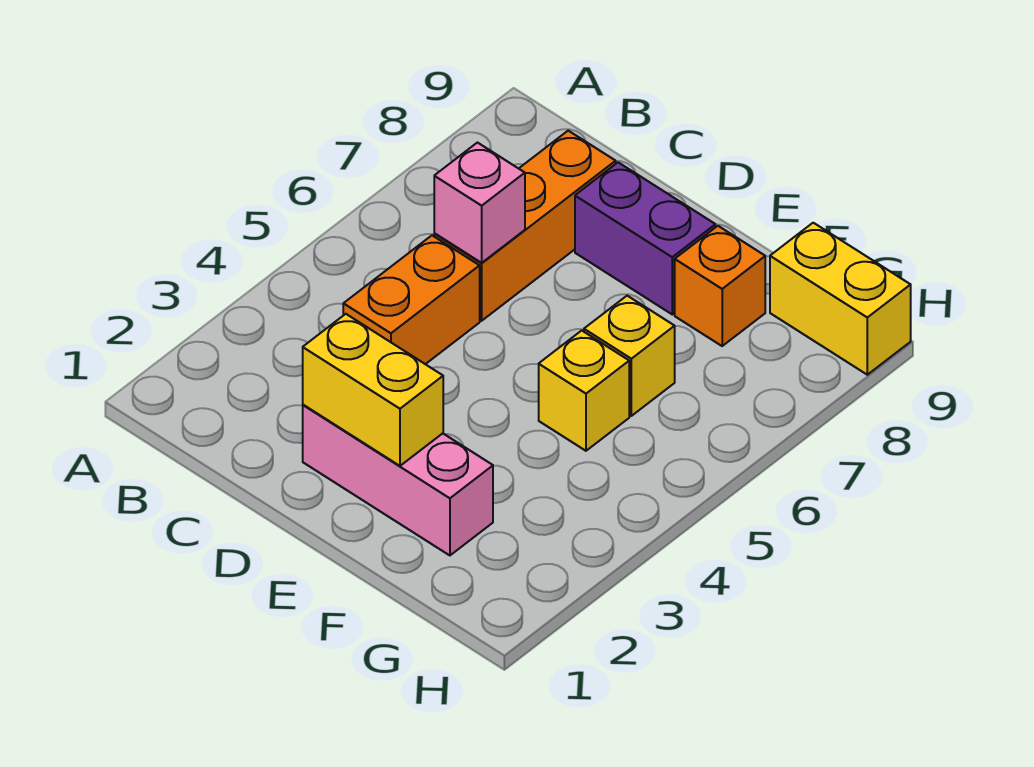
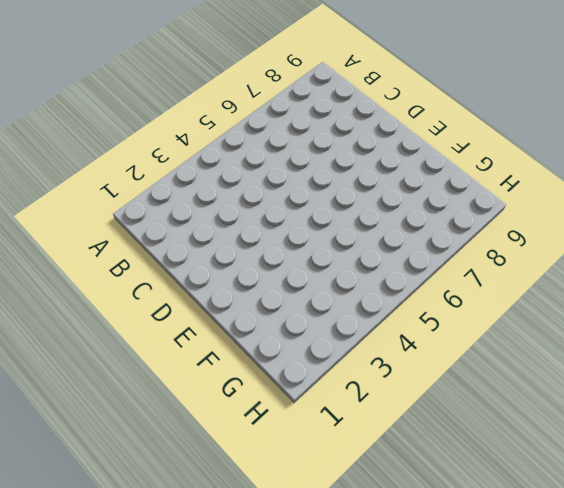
none -> orange 1x2 brick [343,235,480,364]
none -> orange 1x3 brick [434,131,616,321]

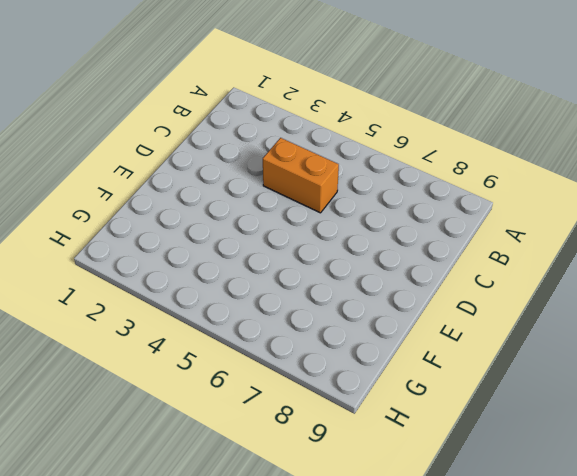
none -> orange 1x3 brick [434,131,616,321]
none -> pink 1x3 brick [303,405,493,555]

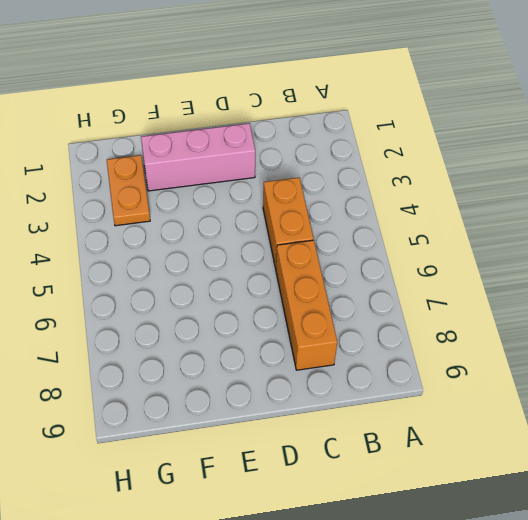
orange 1x2 plate [107,155,150,226] -> none
none -> purple 1x2 brick [575,162,715,314]
none -> yellow 1x1 brick [539,331,629,451]

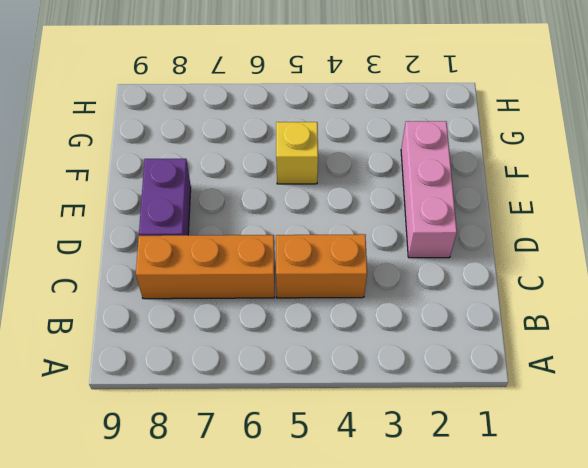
none -> yellow 1x1 brick [584,296,675,416]
none -> orange 1x1 brick [675,226,765,346]

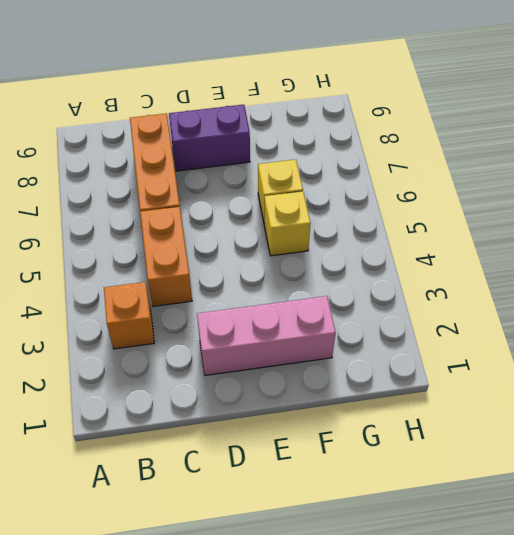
orange 1x1 brick [104,282,154,349] -> orange 1x1 brick moved to [675,226,765,346]
none -> yellow 1x2 brick [770,223,911,375]
none -> pink 1x1 brick [434,143,525,263]

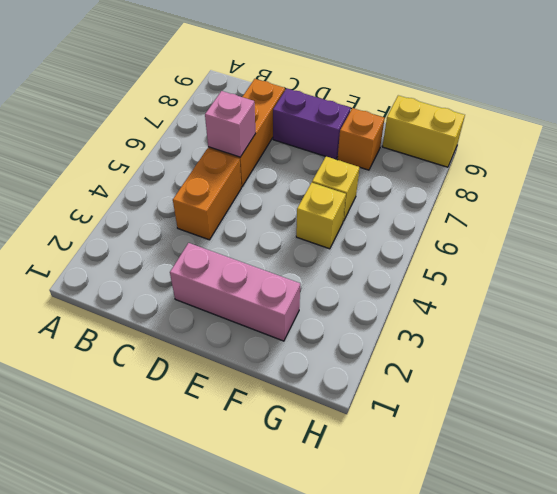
none -> yellow 1x2 brick [303,314,443,466]

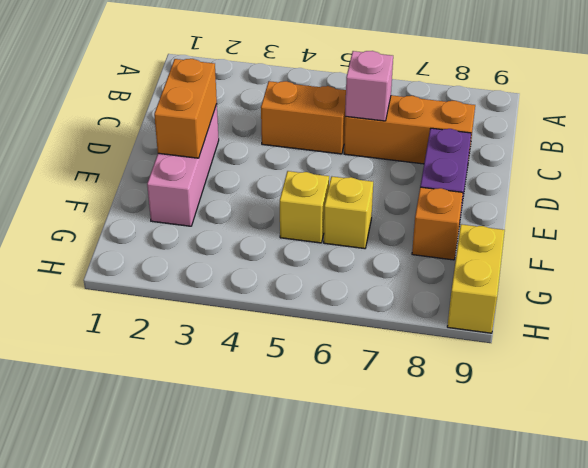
orange 1x2 brick [154,59,217,158] -> yellow 1x2 brick [303,314,443,466]

